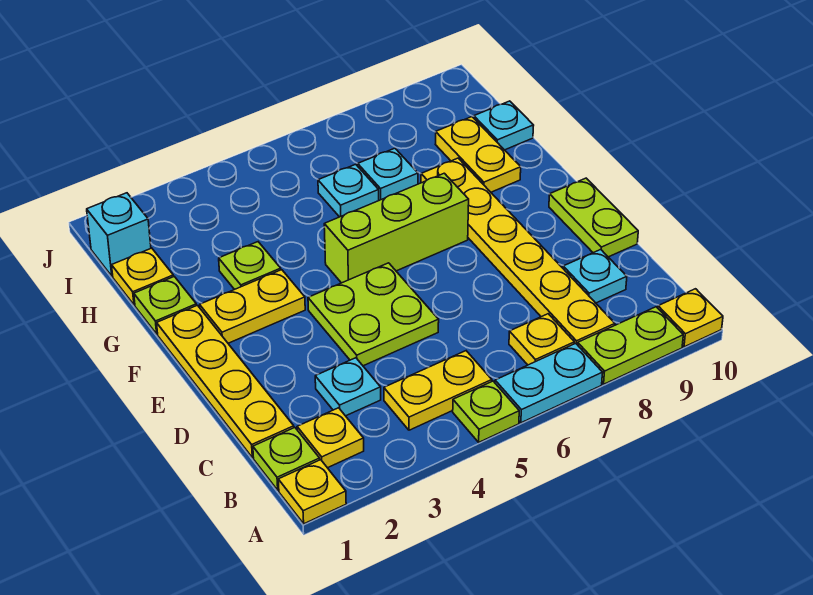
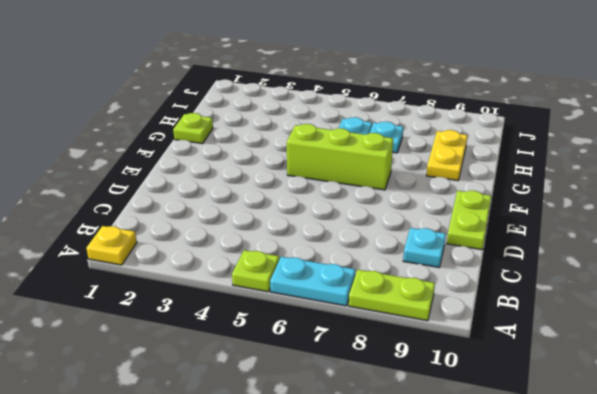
none -> yellow 1x1 plate [658,289,723,347]
none -> lime 1x1 plate [253,428,320,490]
none -> yellow 1x1 plate [297,408,364,468]

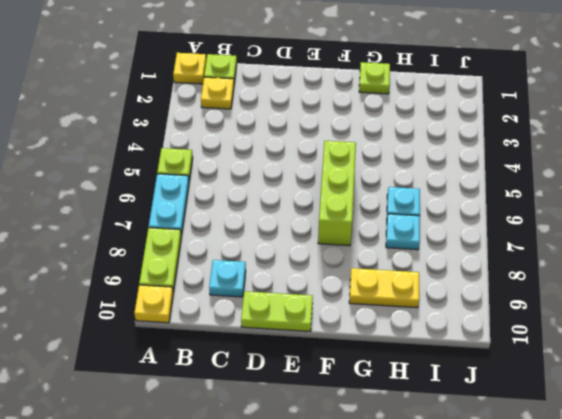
none -> yellow 1x2 plate [384,351,492,430]
none -> yellow 1x1 plate [509,314,574,365]
none -> yellow 1x6 plate [421,158,615,345]

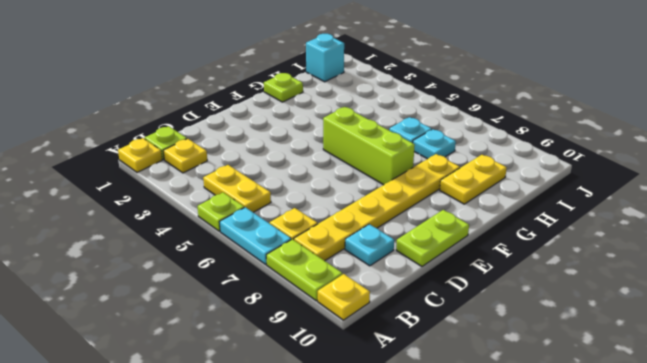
none -> yellow 1x4 plate [157,305,294,458]
none -> cyan 1x1 plate [315,358,381,416]
none -> lime 2x2 plate [308,263,439,366]

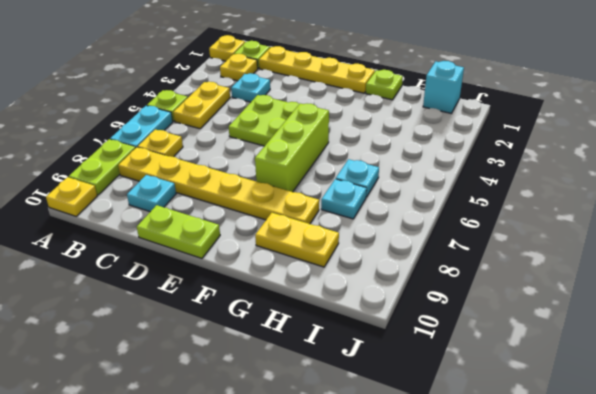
none -> yellow 1x2 plate [200,270,305,343]
none -> lime 1x1 plate [219,242,281,289]
none -> yellow 1x1 plate [112,248,173,305]

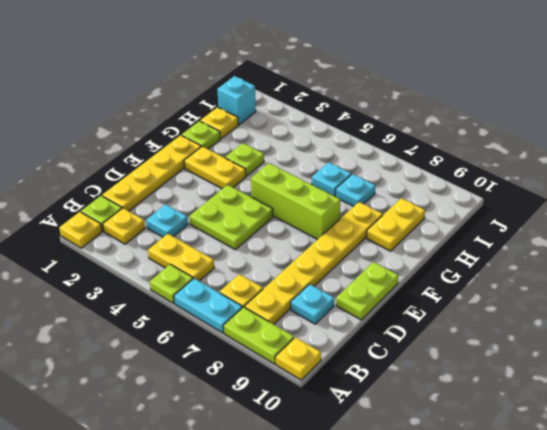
none -> cyan 1x1 plate [474,101,534,150]

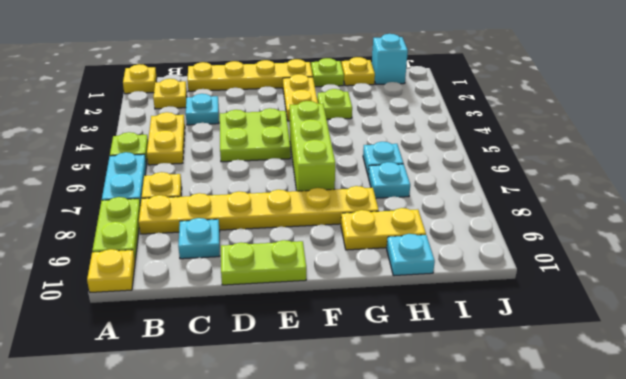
none -> lime 1x1 plate [253,428,320,490]

